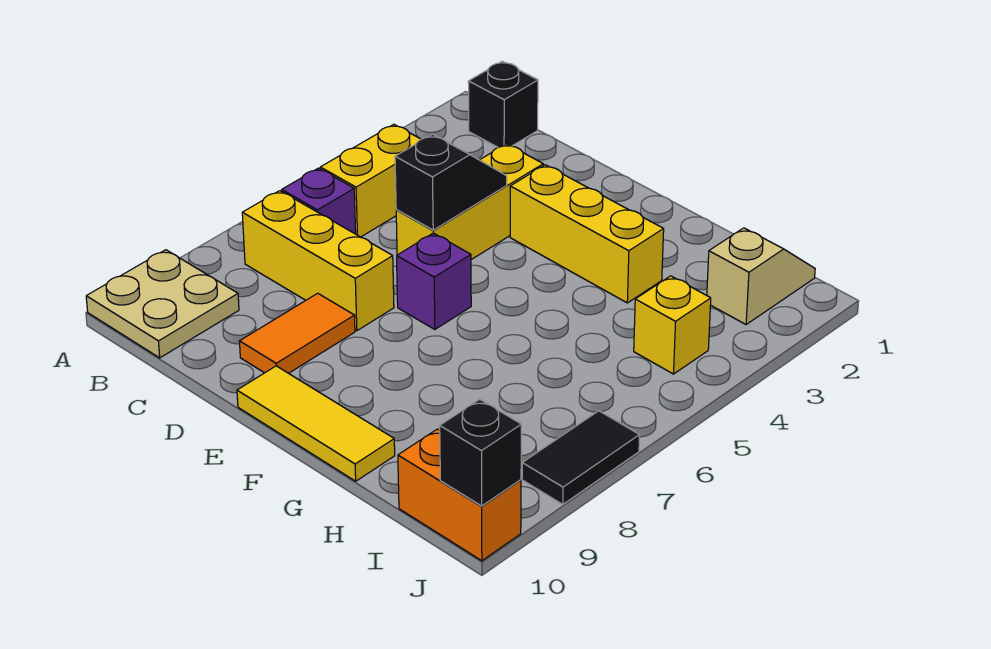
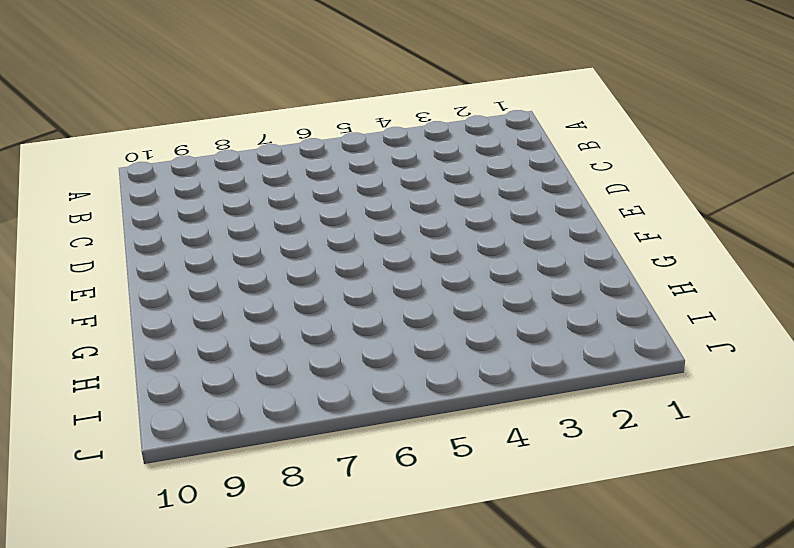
none -> tan 2x2 plate [86,250,239,358]
none -> black 1x1 brick [468,61,538,147]
none -> yellow 1x2 brick [320,124,421,237]

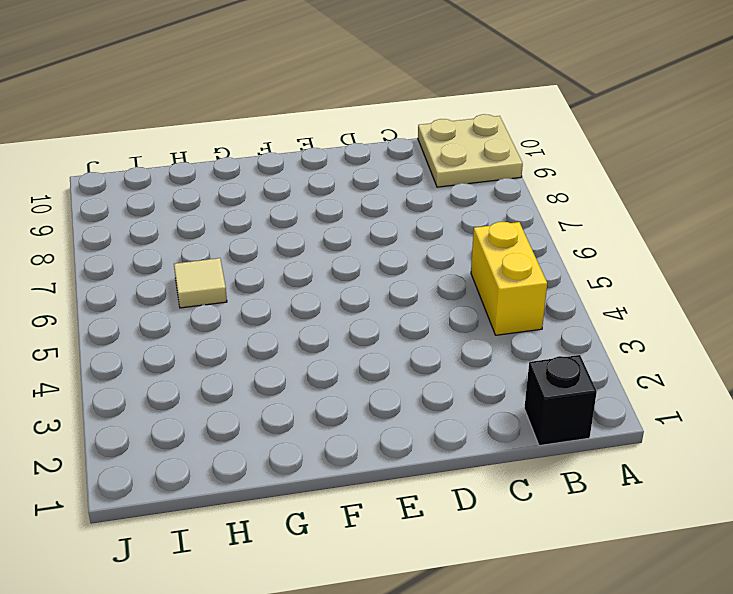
tan 1x1 tile [174,258,227,308] -> none
none -> purple 1x1 brick [282,168,356,234]
none -> yellow 1x3 brick [242,191,394,331]
none -> yellow 1x3 brick [396,144,543,260]

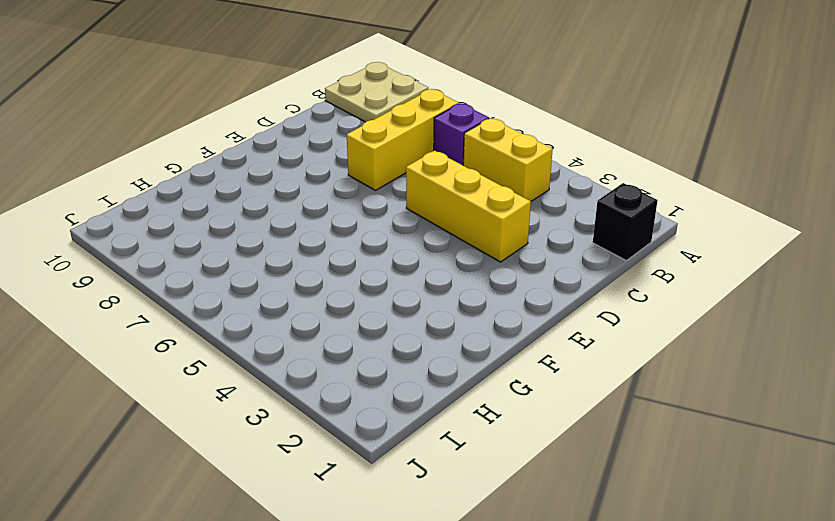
none -> orange 1x2 tile [239,293,355,373]
none -> yellow 1x3 brick [510,165,664,303]
none -> purple 1x1 brick [397,233,471,329]

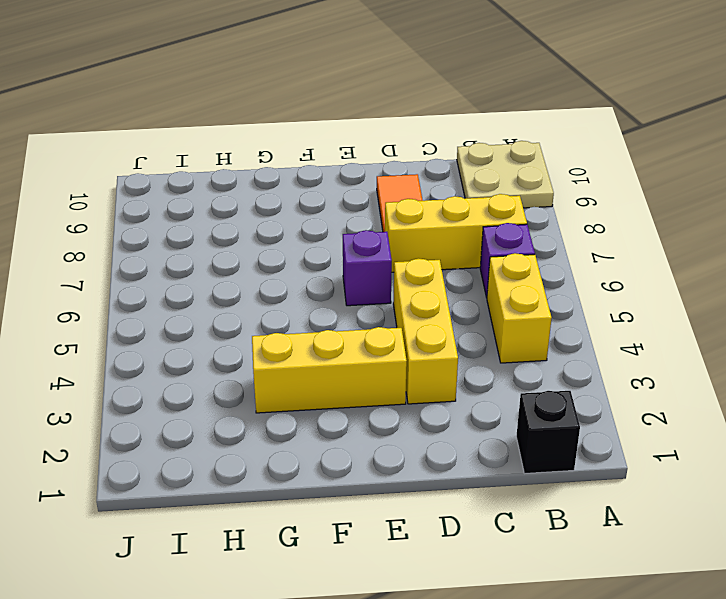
none -> yellow 1x3 tile [237,366,395,481]
none -> tan 1x2 slope [707,228,815,325]
none -> yellow 1x1 brick [634,276,711,374]

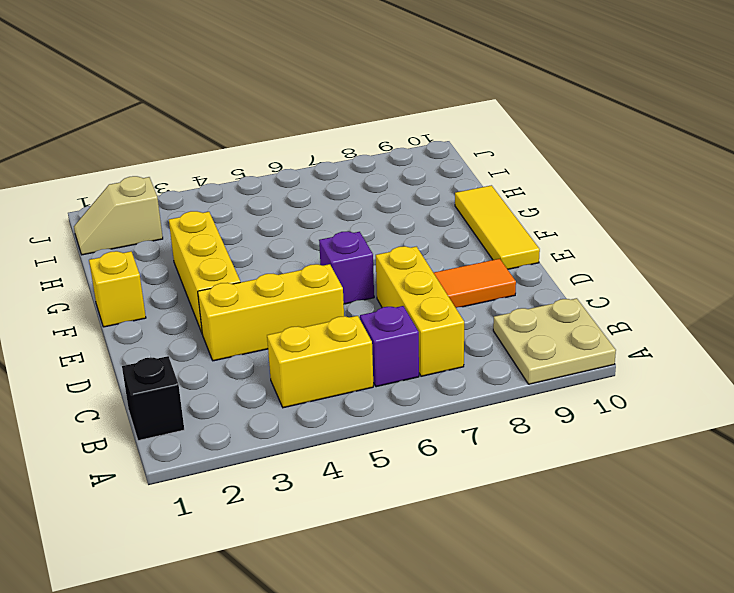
yellow 1x1 brick [89,251,146,327] -> yellow 1x1 brick moved to [634,276,711,374]
none -> orange 1x2 brick [398,429,521,561]
none -> black 1x2 tile [522,411,640,504]
none -> black 1x2 slope [395,134,507,230]

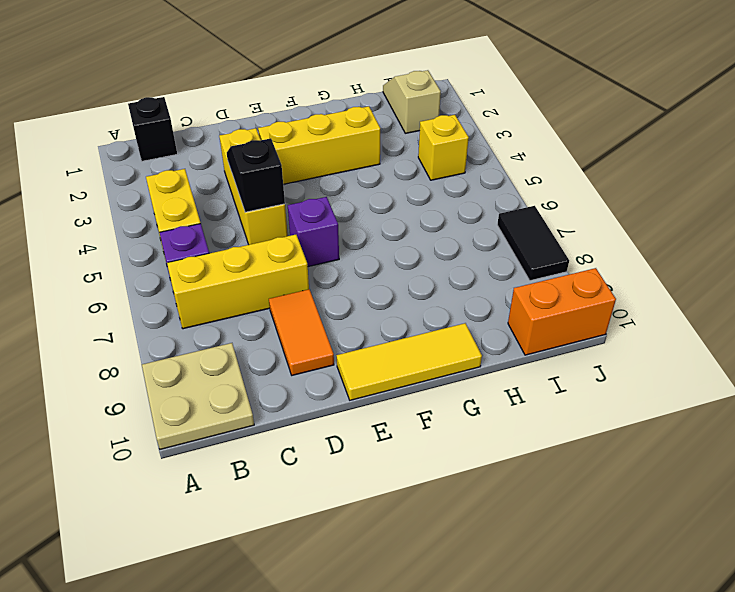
none -> black 1x1 brick [440,399,521,506]

